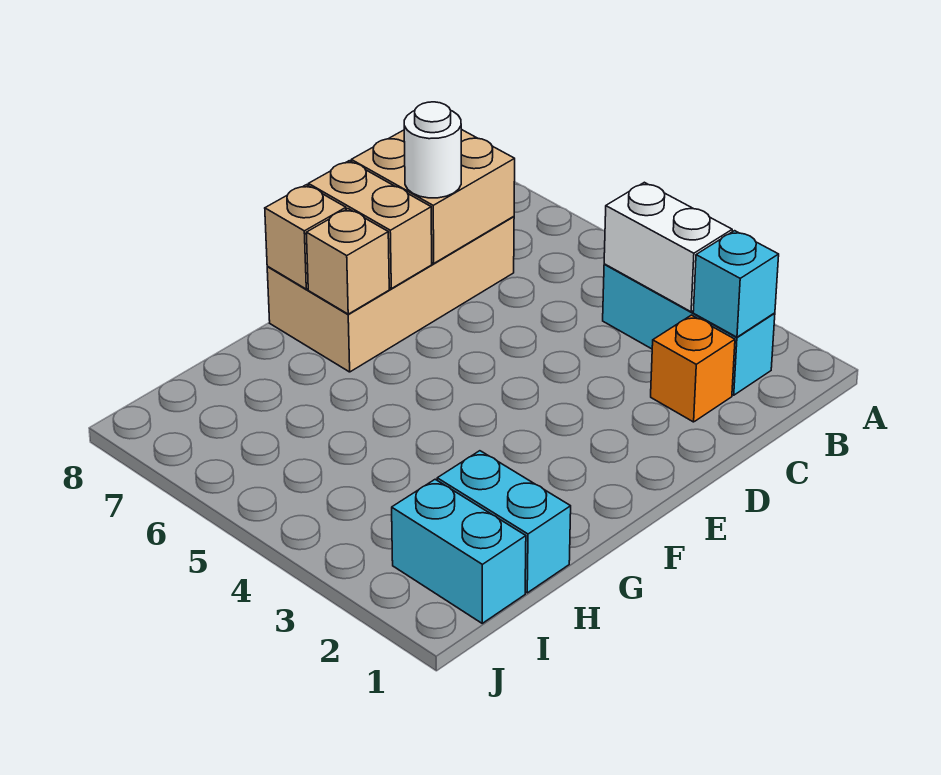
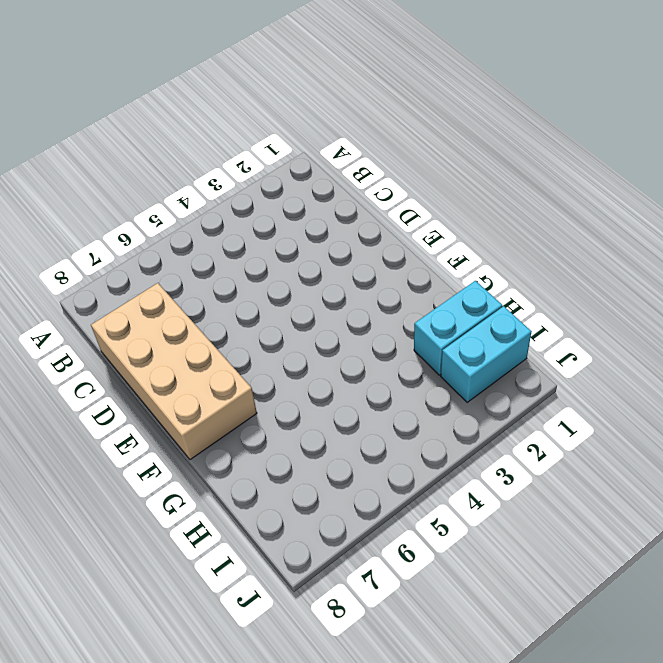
none -> cyan 1x3 brick [603,264,775,395]
none -> orange 1x1 brick [651,315,735,422]
none -> cyan 1x1 brick [693,231,779,337]

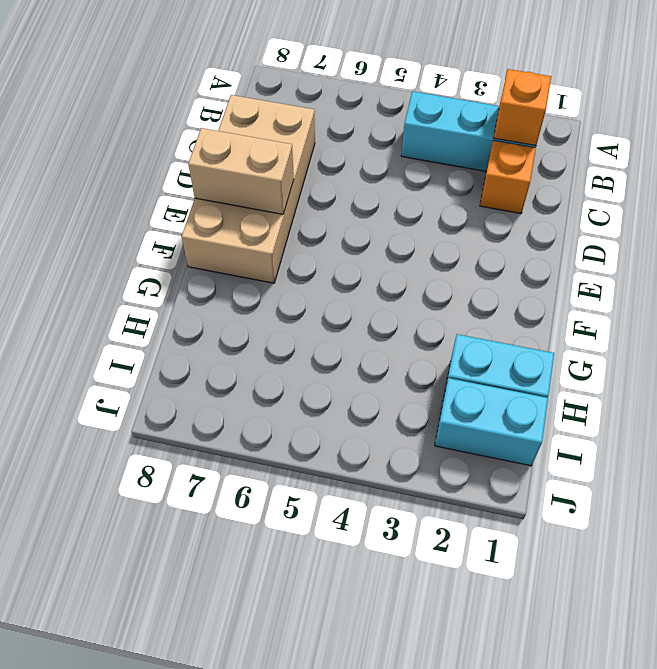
orange 1x1 brick [494,69,551,146] -> cyan 1x1 brick [693,231,779,337]
none -> white 1x2 brick [604,182,732,312]
none -> tan 2x2 brick [351,129,515,263]
none -> tan 1x1 brick [306,209,389,314]

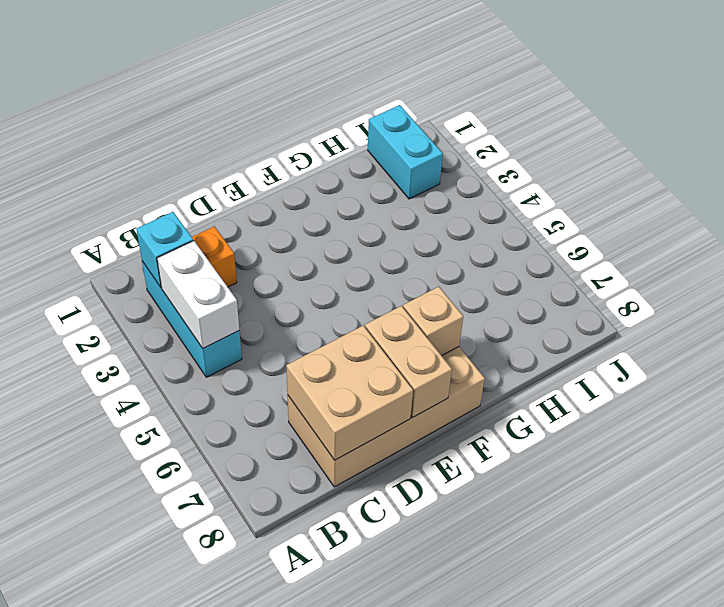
none -> cyan 1x2 brick [437,451,571,593]
none -> tan 1x1 brick [265,185,346,289]
none -> white 1x1 round brick [404,102,461,198]

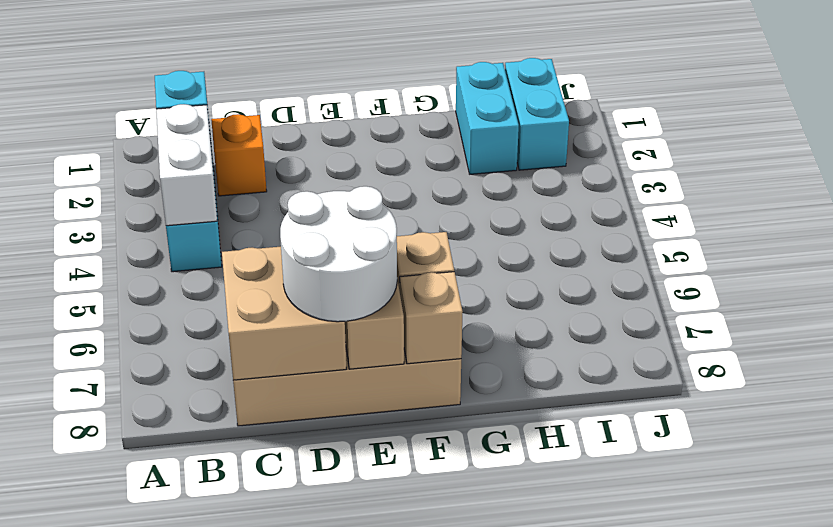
white 2x2 round brick [280,186,397,322] -> white 1x1 round brick [404,102,461,198]

